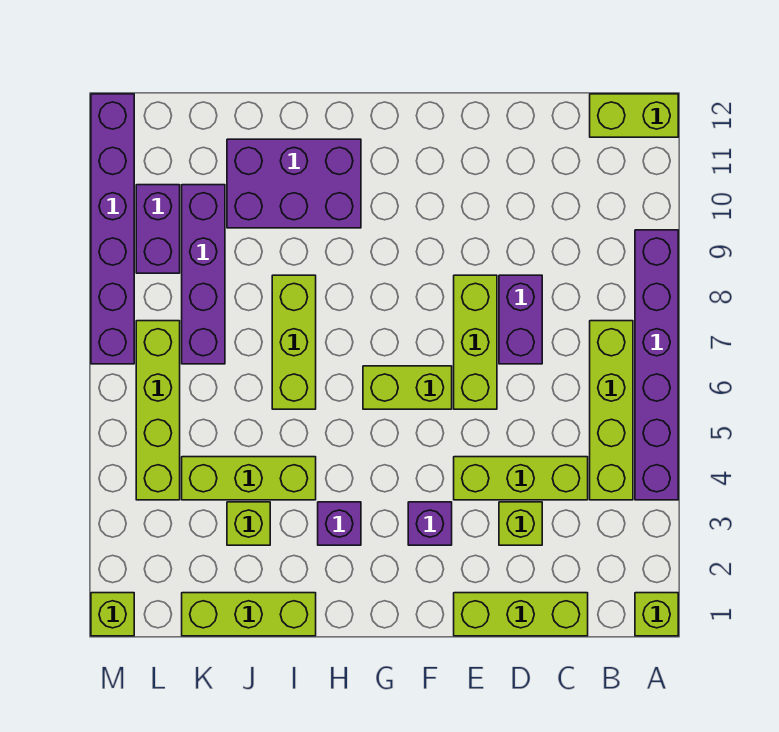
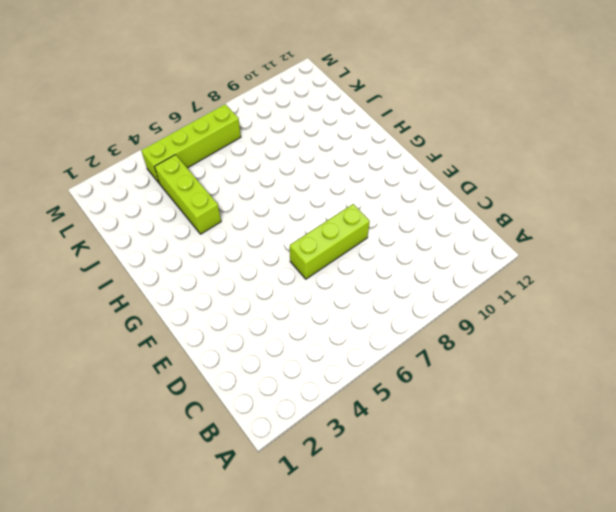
none -> lime 1x1 brick [635,593,678,636]
none -> purple 1x6 brick [635,230,678,500]
none -> lime 1x2 brick [590,94,678,137]

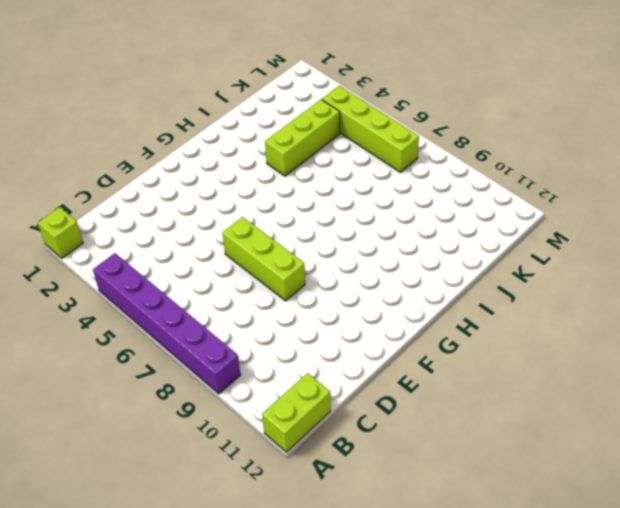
none -> lime 1x4 brick [590,321,633,500]
none -> lime 1x3 brick [454,593,588,636]
none -> lime 1x3 brick [454,457,588,500]

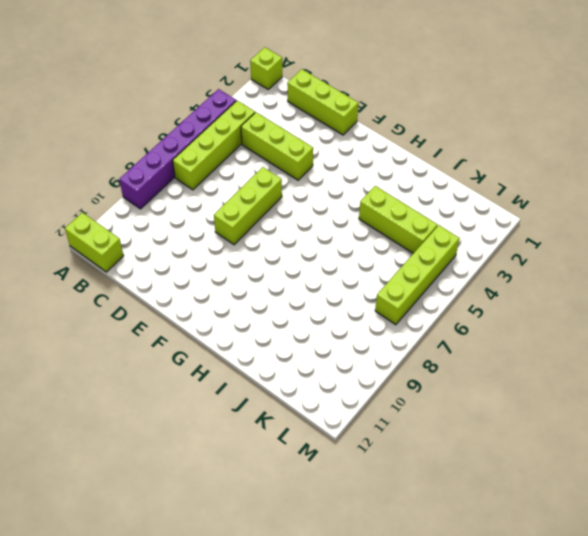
none -> lime 1x1 brick [499,502,542,545]
none -> purple 1x2 brick [499,275,542,364]
none -> purple 1x1 brick [408,502,452,545]

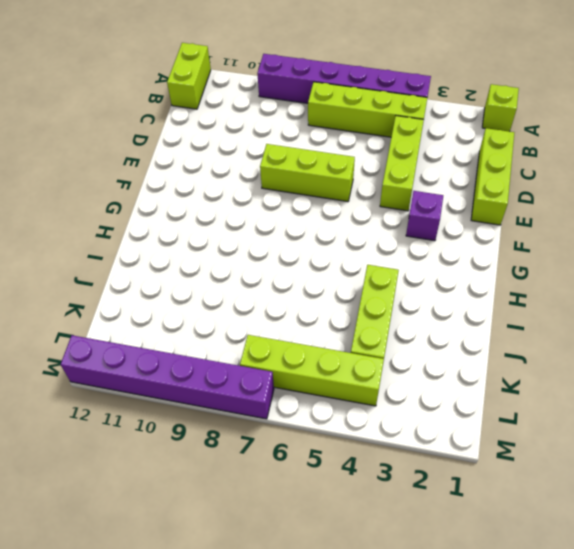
none -> lime 1x1 brick [499,502,542,545]
none -> purple 1x2 brick [499,275,542,364]
none -> lime 1x2 brick [363,366,452,409]

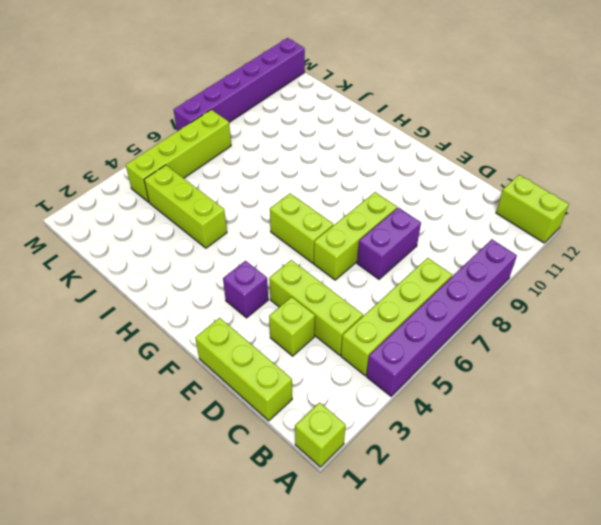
none -> purple 1x1 brick [318,502,361,545]
none -> purple 2x3 brick [227,139,361,228]
none -> lime 1x3 brick [182,593,316,636]

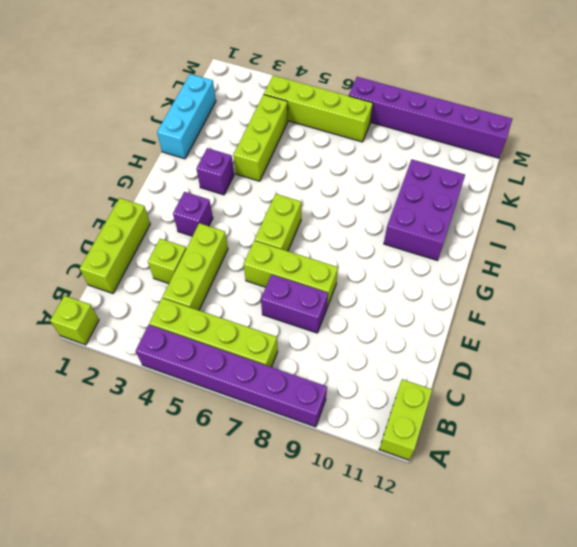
cyan 1x3 brick [157,74,216,159] -> lime 1x3 brick [182,593,316,636]
none -> lime 1x3 brick [272,275,316,409]
none -> lime 1x1 brick [227,502,270,545]
none -> purple 1x4 brick [182,185,225,364]

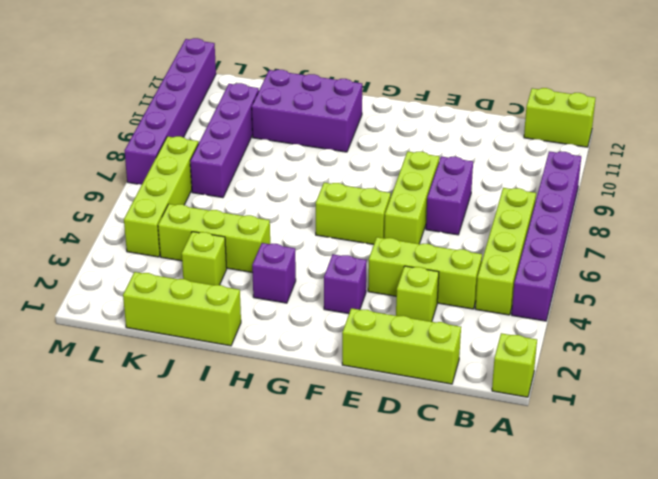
none -> lime 1x3 brick [272,275,316,409]
none -> purple 1x2 brick [136,185,180,273]
none -> lime 1x1 brick [91,593,134,636]

